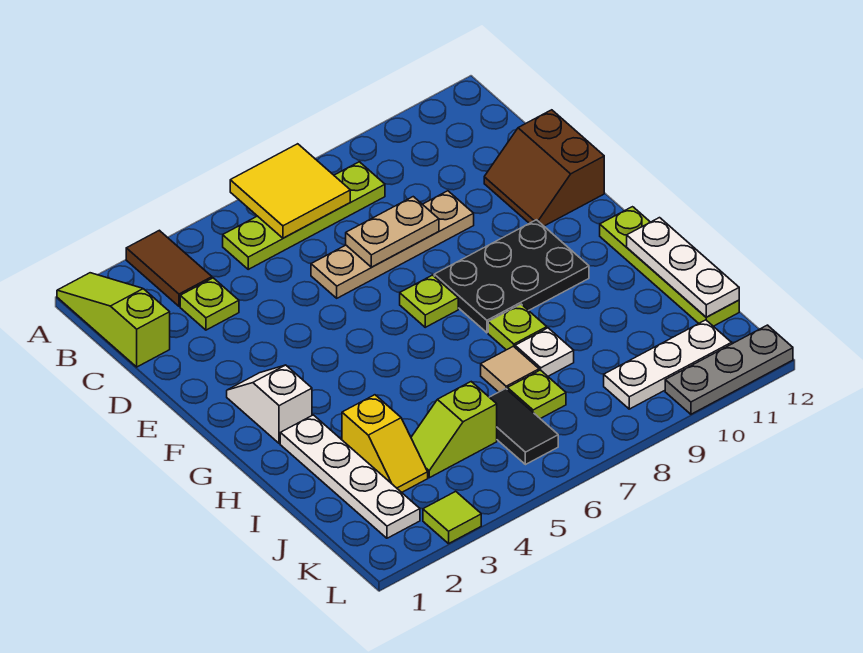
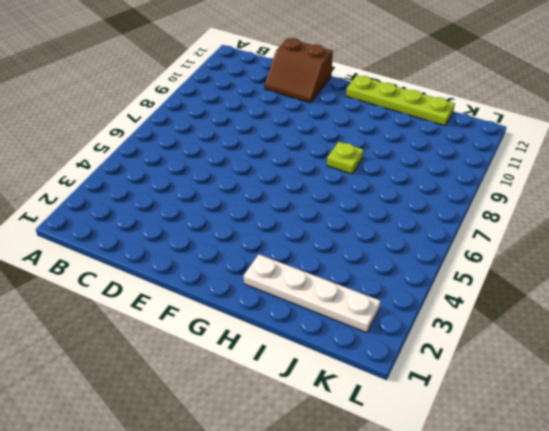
none -> lime 1x3 slope [57,273,170,367]
none -> brown 1x2 tile [126,230,212,306]
none -> lime 1x4 plate [223,162,385,269]

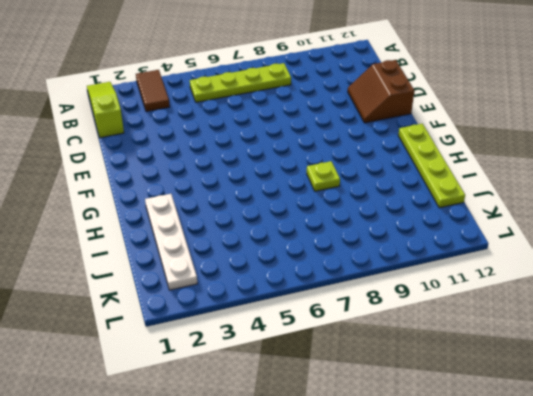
none -> lime 1x1 plate [180,278,239,330]
none -> tan 1x4 plate [311,191,474,298]
none -> white 1x2 slope [227,365,312,444]

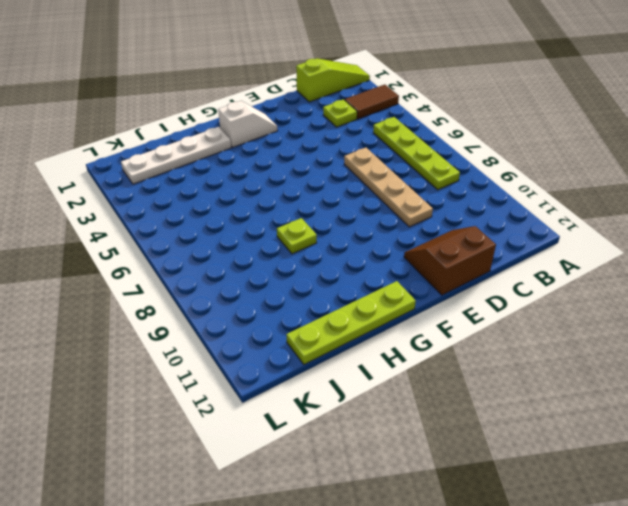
none -> lime 1x1 plate [400,275,458,327]
none -> black 2x3 plate [434,220,589,333]
none -> yellow 1x2 slope [342,395,428,492]

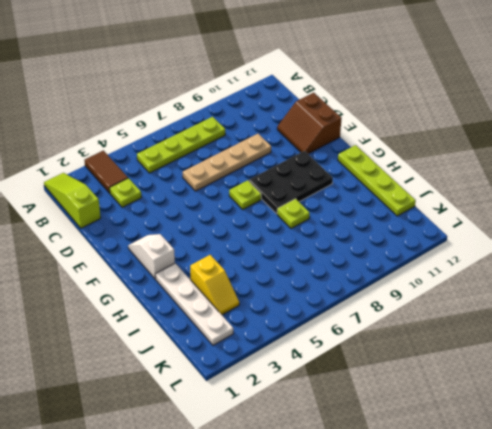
none -> tan 1x1 tile [481,346,539,392]
none -> white 1x1 plate [515,328,574,376]
none -> lime 1x2 slope [411,382,497,478]

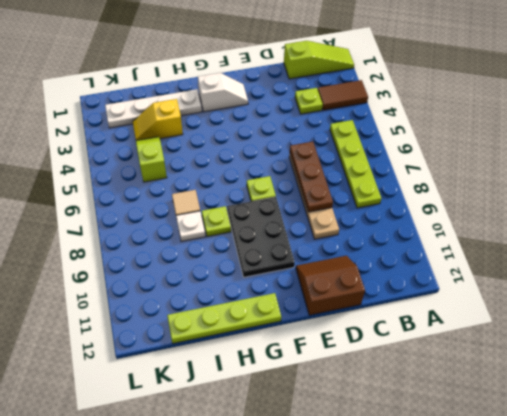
brown 1x3 plate [290,142,333,212] -> tan 1x2 plate [346,197,439,267]
none -> black 1x2 tile [490,389,558,465]
none -> lime 1x1 plate [507,370,566,419]
none -> white 1x3 plate [604,320,732,409]

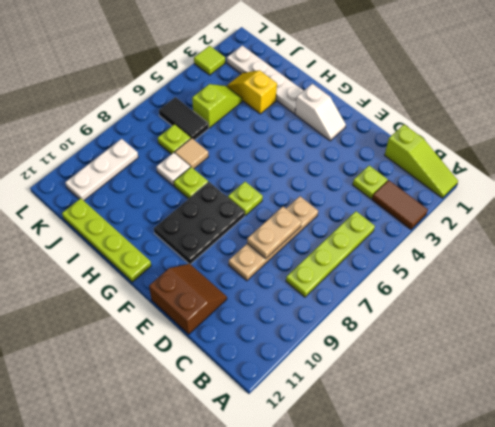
none -> grey 1x3 plate [665,325,793,414]
none -> yellow 2x2 tile [230,144,350,238]
none -> white 1x3 plate [627,218,739,317]

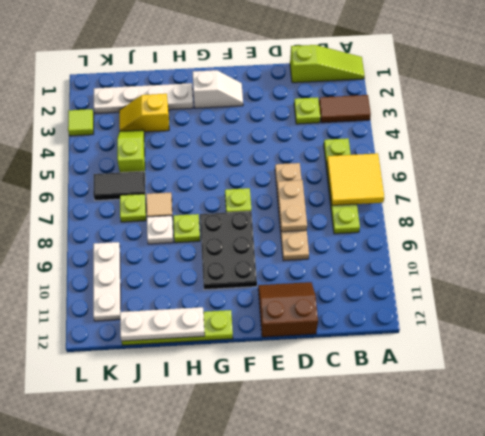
none -> grey 1x3 plate [665,325,793,414]

